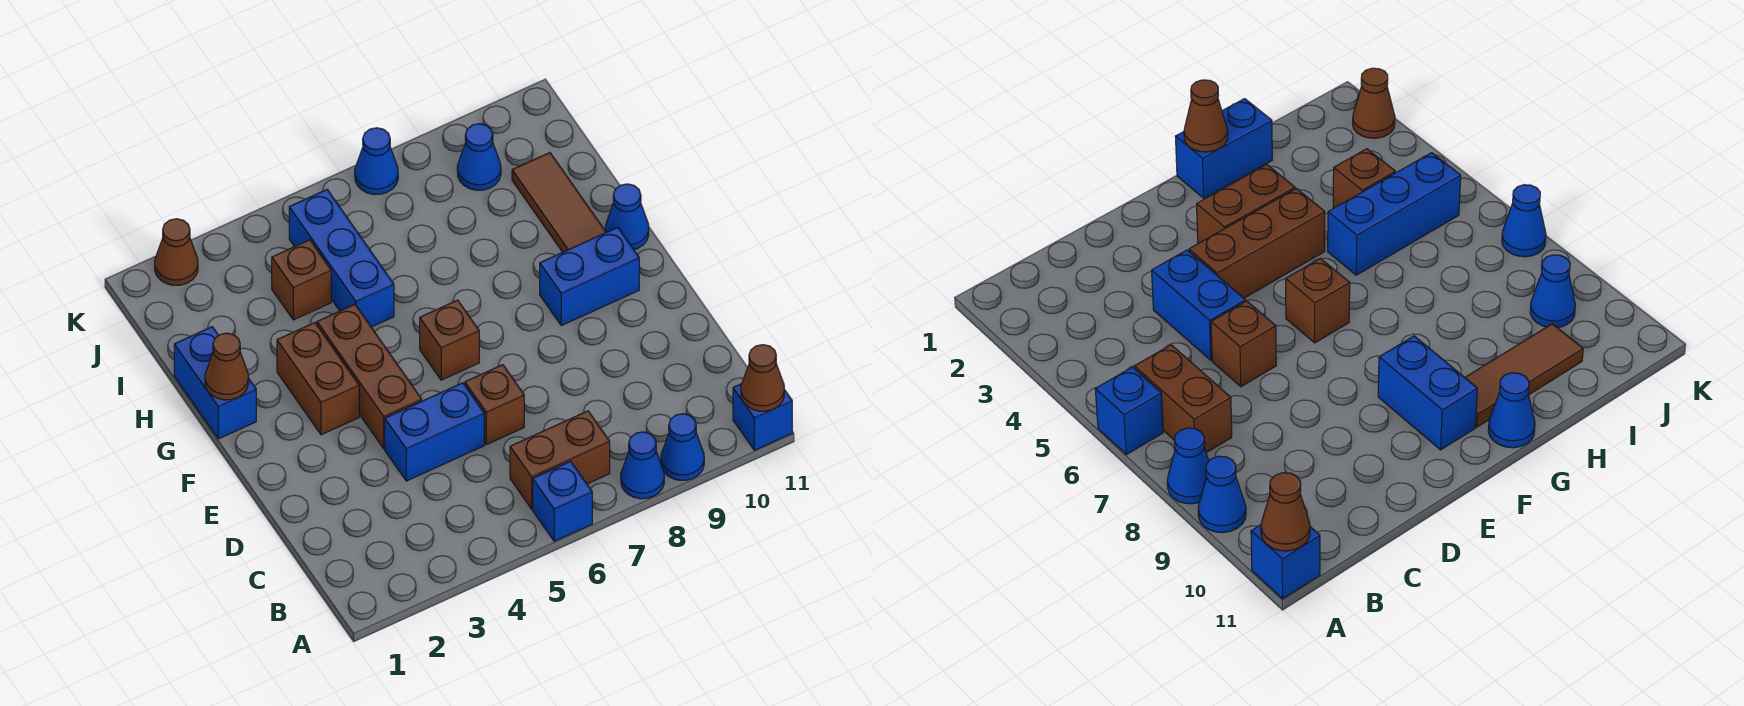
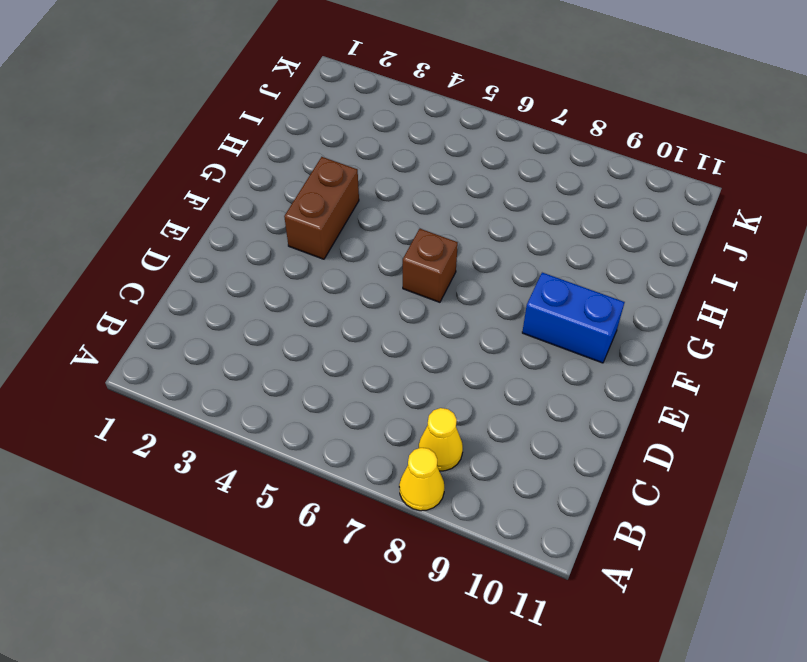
yellow 1x1 cone [399,448,444,511] -> blue 1x1 cone [621,432,664,499]
yellow 1x1 cone [419,408,463,471] -> none
none -> blue 1x1 brick [533,461,592,541]
none -> blue 1x1 cone [661,414,704,480]
none -> blue 1x1 brick [733,384,792,450]

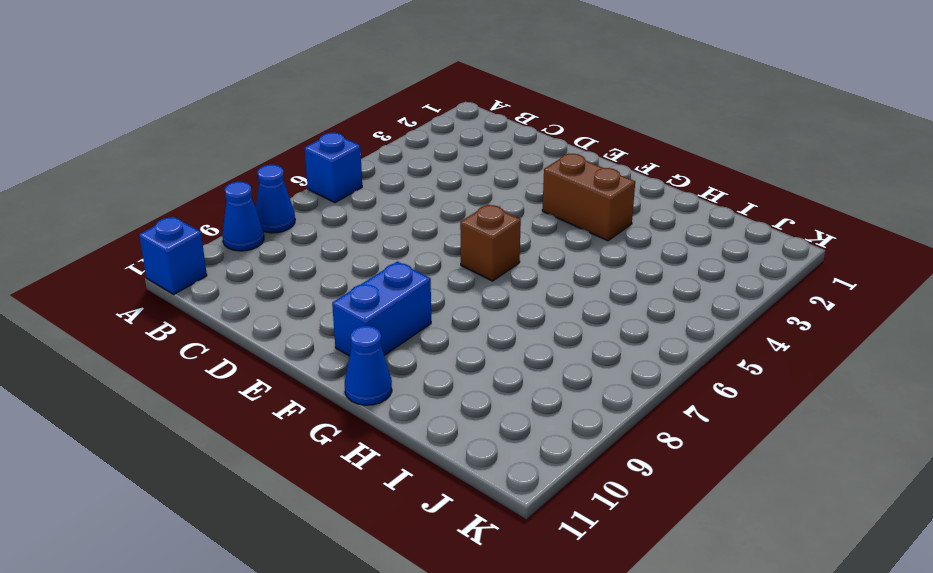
none -> brown 1x2 brick [510,411,610,509]
none -> blue 1x2 brick [385,383,484,481]
none -> brown 1x1 brick [465,365,524,445]

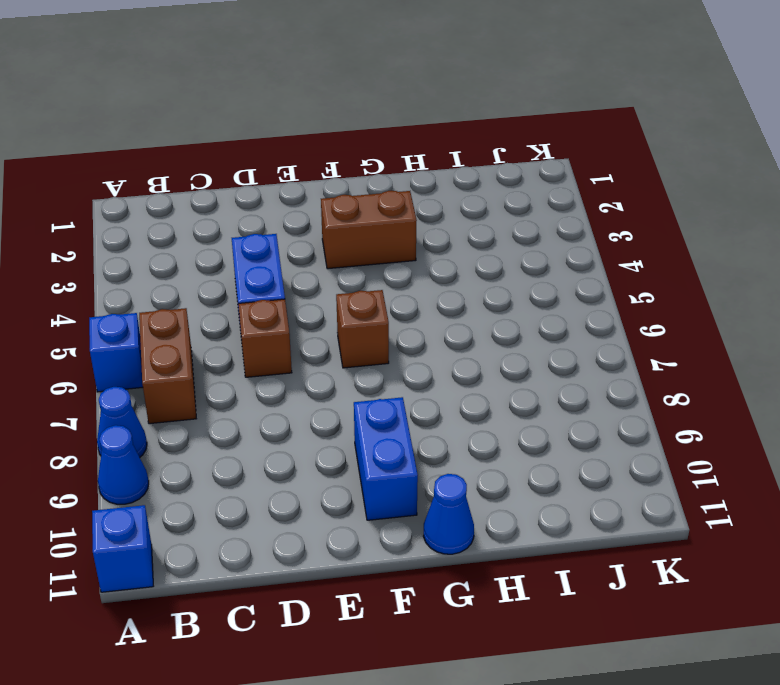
none -> brown 1x3 brick [317,304,422,449]
none -> blue 1x2 brick [174,327,256,439]
none -> brown 1x3 tile [512,153,606,252]

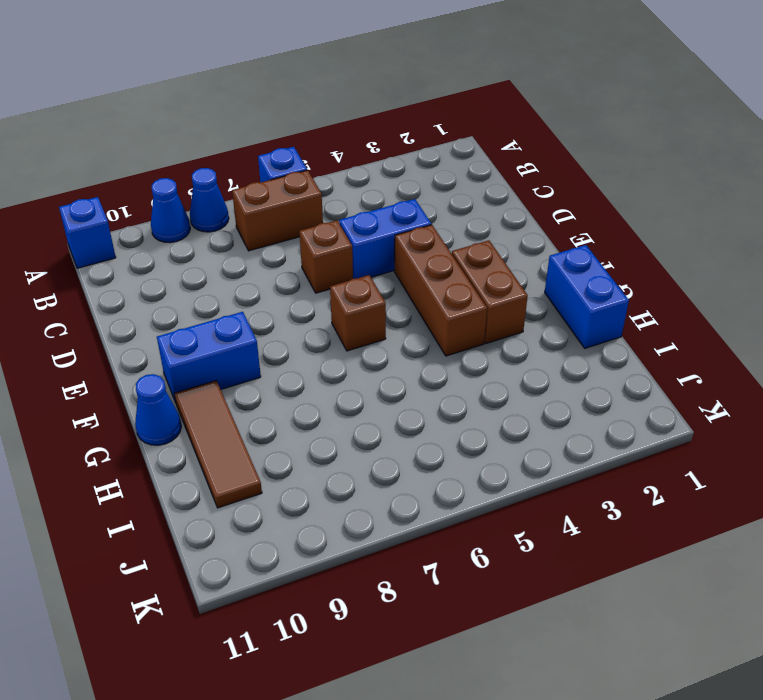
none -> blue 1x3 brick [289,190,394,327]
none -> brown 1x1 brick [272,240,331,320]
none -> blue 1x1 cone [457,124,501,190]

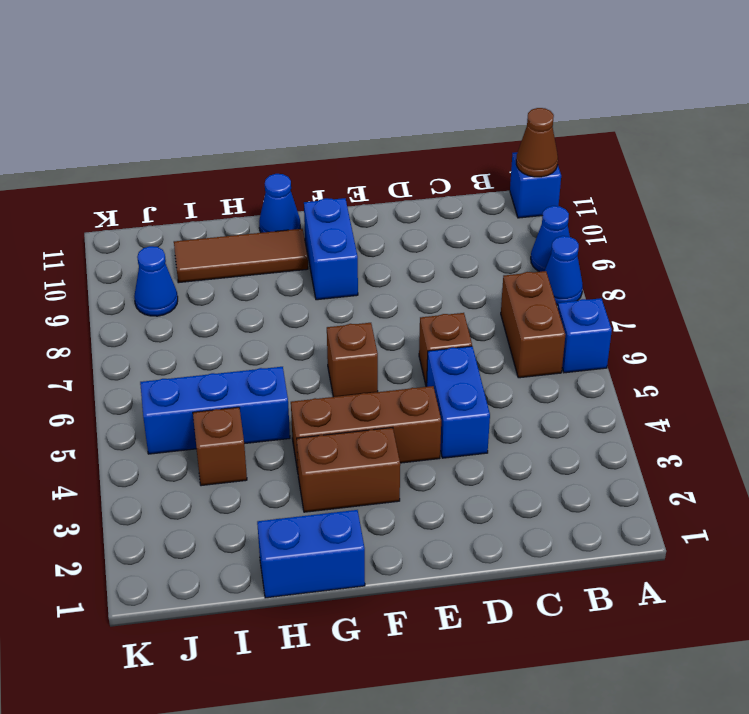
none -> brown 1x1 cone [155,219,198,285]
none -> blue 1x1 cone [355,128,398,195]
none -> brown 1x1 cone [205,333,248,400]

